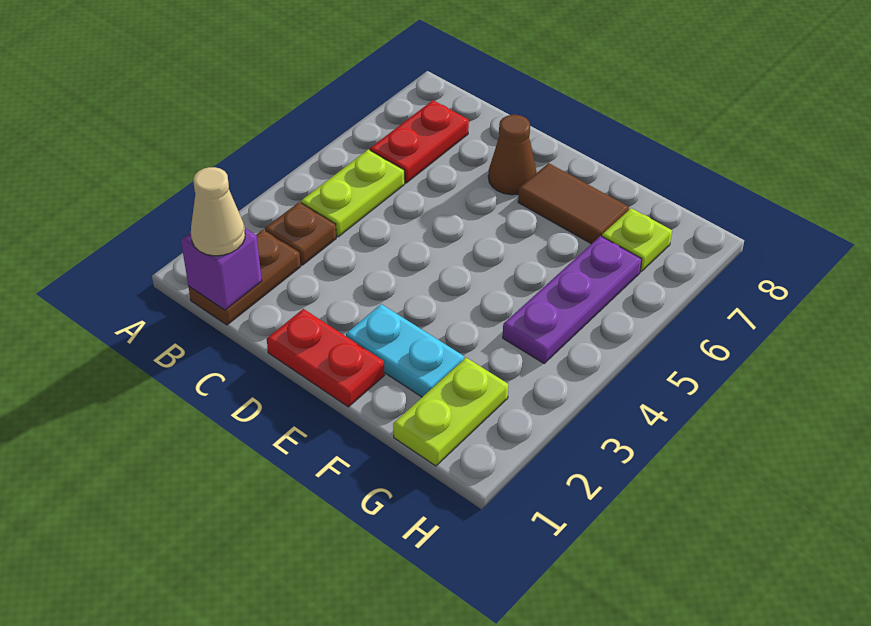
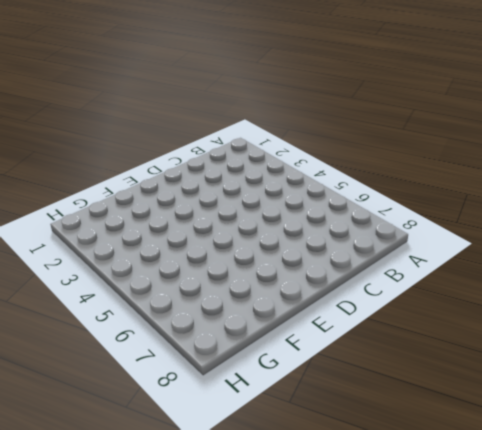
none -> brown 1x2 plate [188,230,301,325]
none -> brown 1x1 plate [265,202,336,265]
none -> lime 1x2 plate [301,149,405,237]

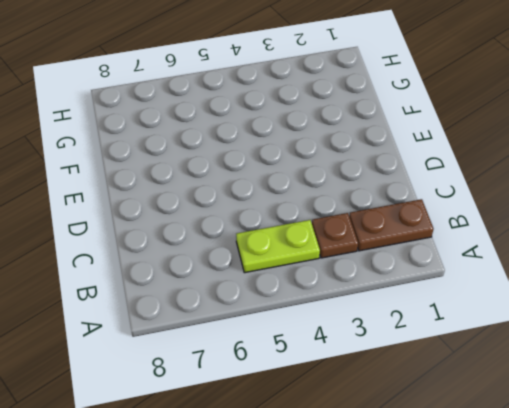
none -> red 1x2 plate [370,100,469,183]
none -> red 1x2 plate [267,309,385,407]
none -> brown 1x1 cone [488,115,537,195]

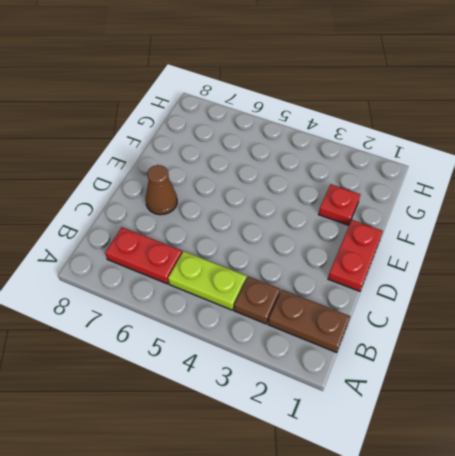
red 1x1 plate [319,184,360,225] -> cyan 1x2 plate [346,304,464,397]
none -> brown 1x2 tile [518,163,629,244]
none -> lime 1x2 plate [393,358,508,466]
none -> purple 1x3 plate [503,236,642,363]

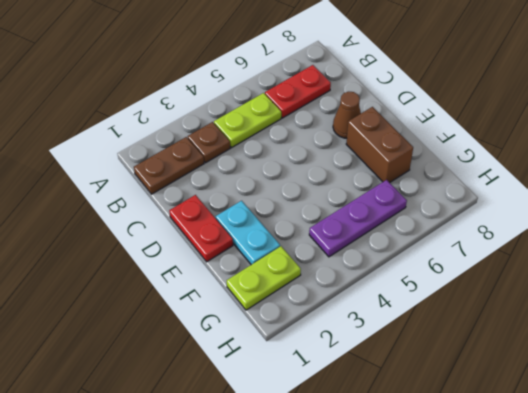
brown 1x2 brick [346,107,413,183] -> brown 1x2 tile [518,163,629,244]
none -> lime 1x1 plate [602,208,672,272]
none -> purple 1x1 brick [181,228,262,310]
none -> tan 1x1 cone [191,167,245,256]

